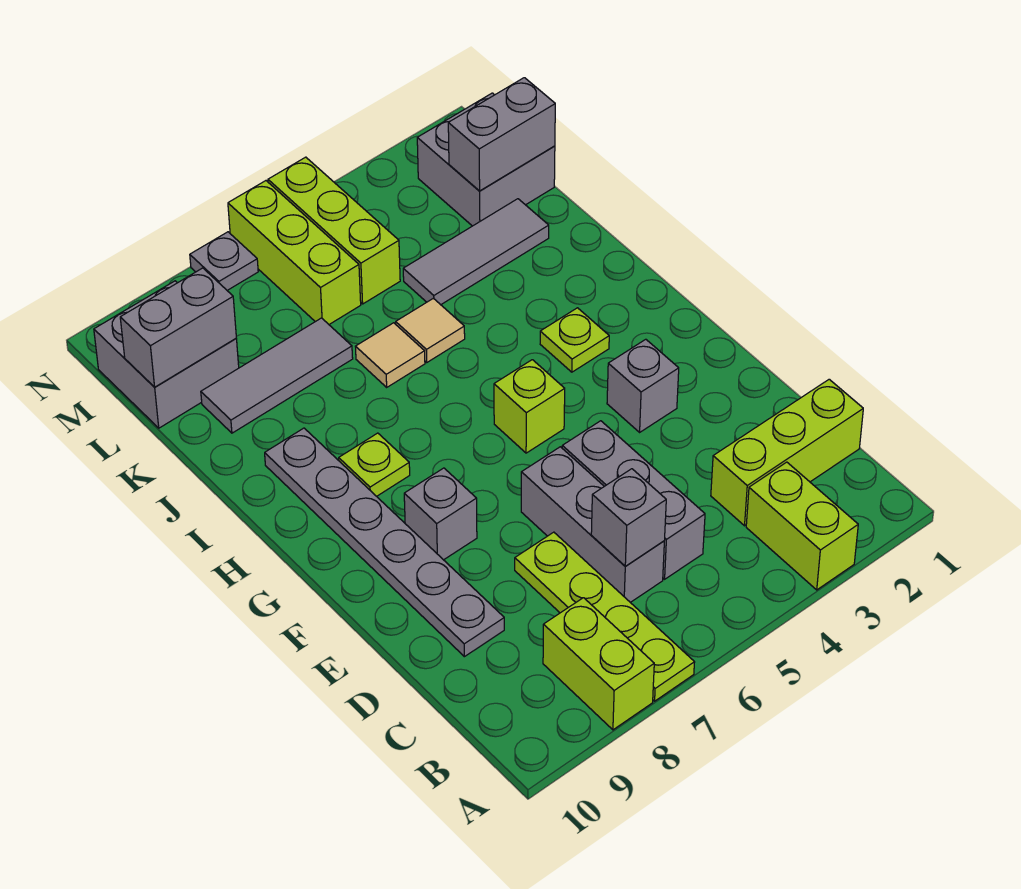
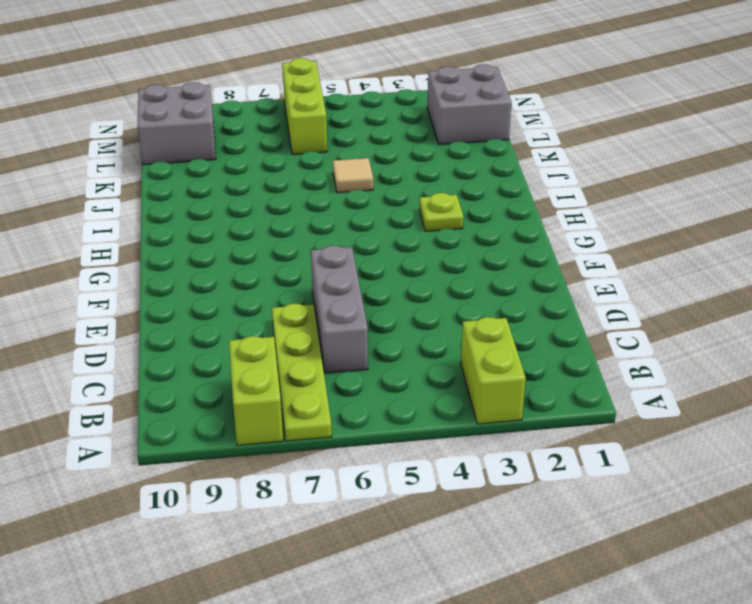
none -> lime 1x3 brick [711,379,863,526]
none -> grey 1x3 brick [562,421,705,579]
none -> grey 1x6 plate [265,428,504,657]

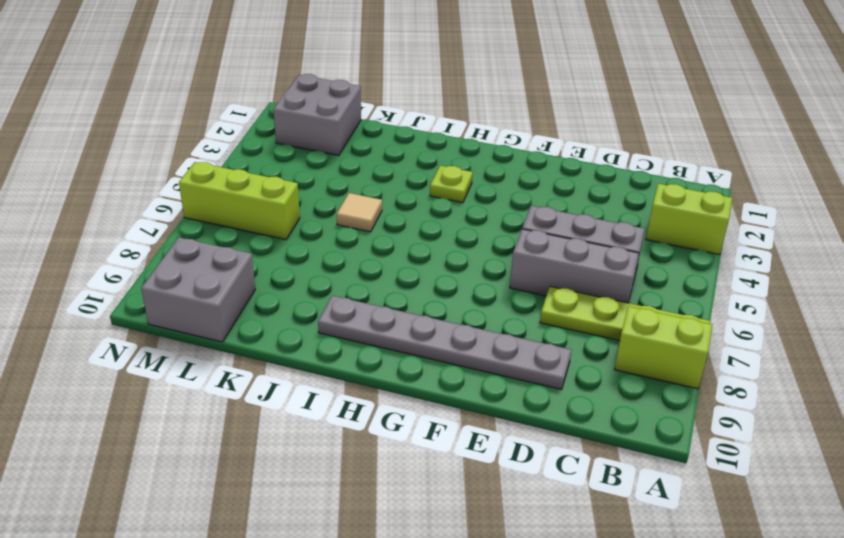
none -> lime 1x3 brick [711,379,863,526]
none -> grey 1x1 brick [607,339,679,432]
none -> grey 1x1 brick [404,468,477,560]

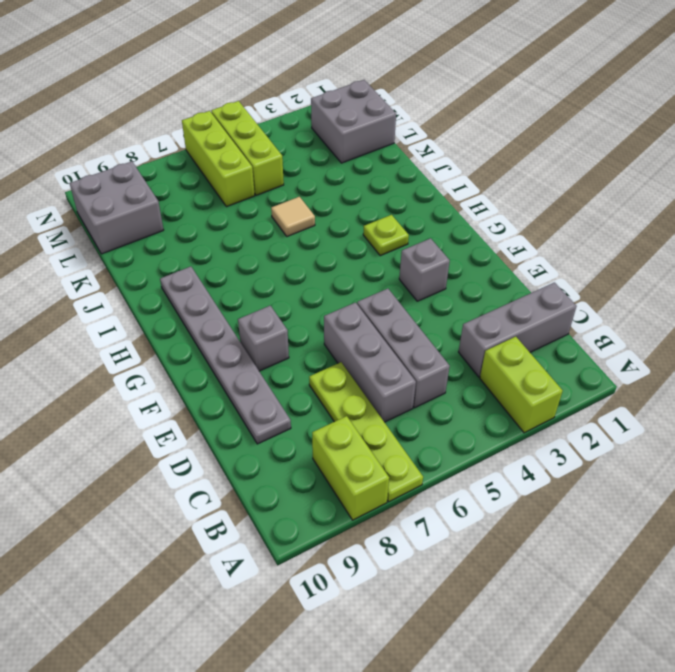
grey 1x3 brick [459,283,577,377] -> lime 1x3 brick [711,379,863,526]
none -> lime 1x1 brick [494,360,565,453]
none -> lime 1x1 plate [339,433,410,496]
none -> tan 1x1 tile [355,323,425,387]

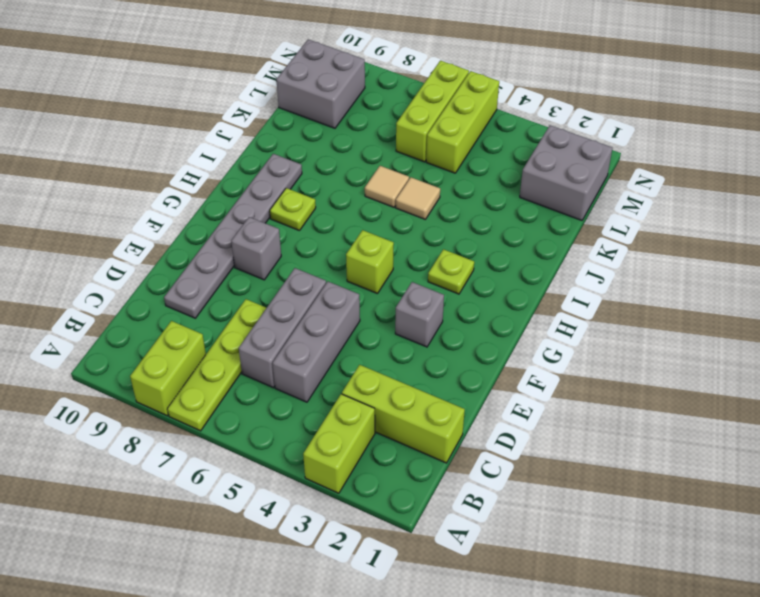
none -> grey 1x3 tile [403,199,549,305]
none -> grey 1x3 tile [201,318,353,433]
none -> grey 1x1 plate [190,232,258,290]

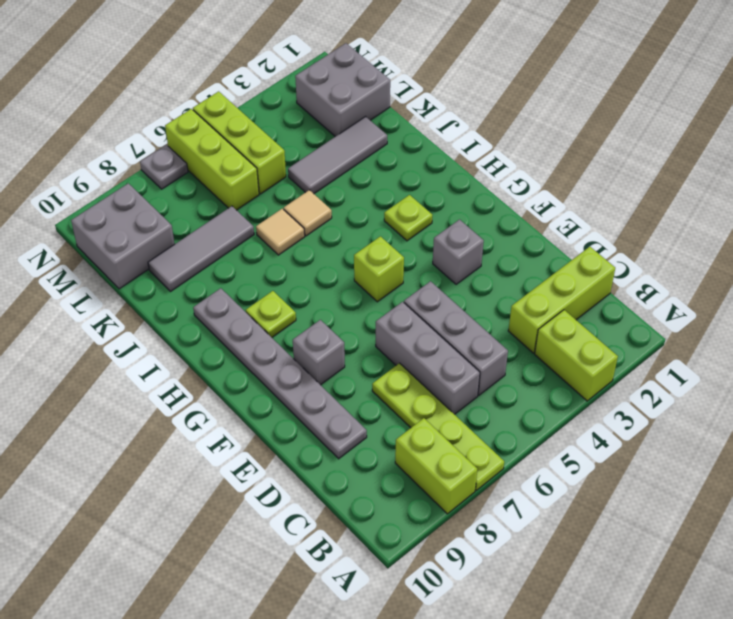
none -> grey 1x1 brick [591,469,666,566]
none -> grey 1x2 brick [448,78,555,191]
none -> grey 1x2 brick [120,268,236,387]

